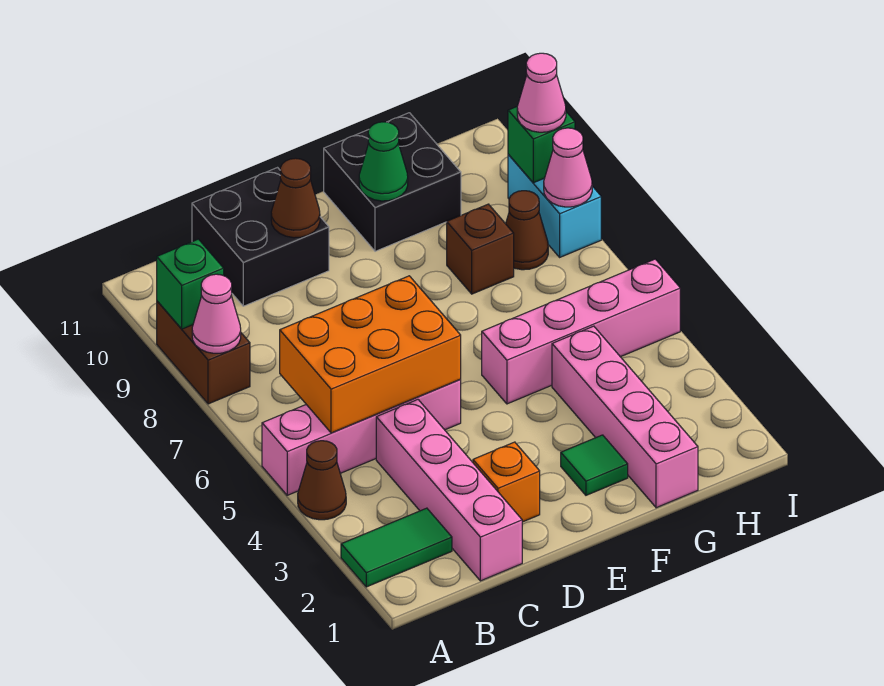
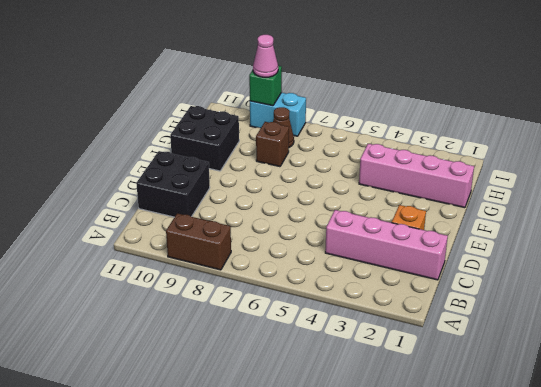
none -> green 1x2 tile [341,508,452,587]
none -> brown 1x1 cone [298,441,346,520]
none -> pink 1x4 brick [262,380,461,495]

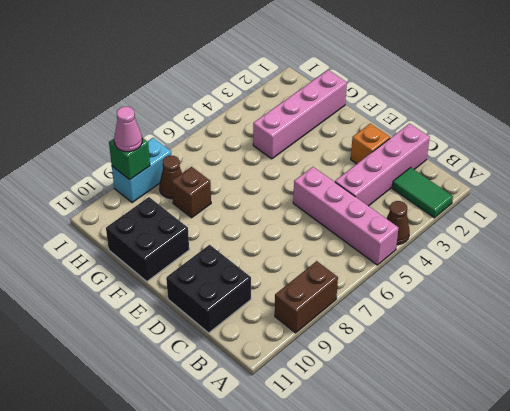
none -> green 1x1 tile [561,435,628,495]
none -> pink 1x4 brick [482,259,680,404]
none -> pink 1x1 cone [192,274,241,353]

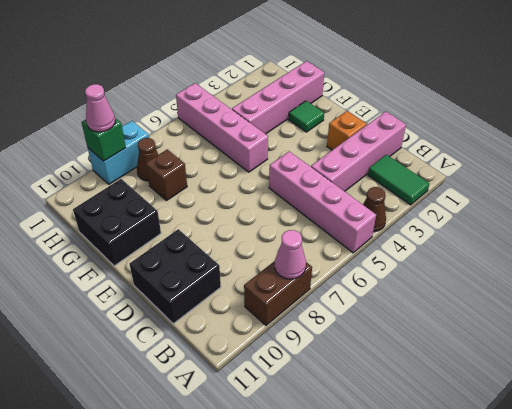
none -> green 1x1 brick [157,239,224,329]
none -> orange 2x3 brick [280,276,461,433]
none -> brown 1x1 cone [271,158,320,238]

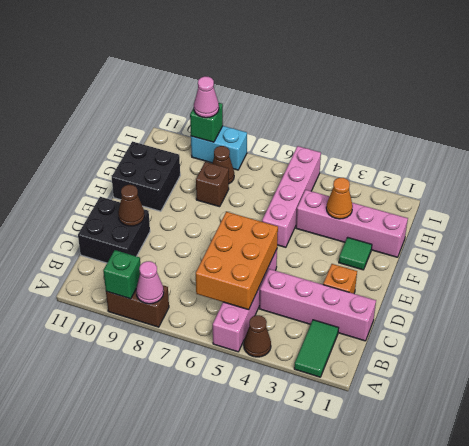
orange 1x1 cone [326,178,353,219] -> none
none -> green 1x1 cone [359,122,408,201]
none -> pink 1x1 cone [544,128,592,207]

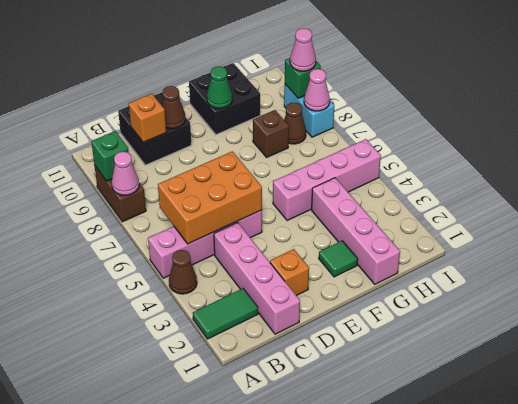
orange 1x1 brick [129,94,166,142] -> none

